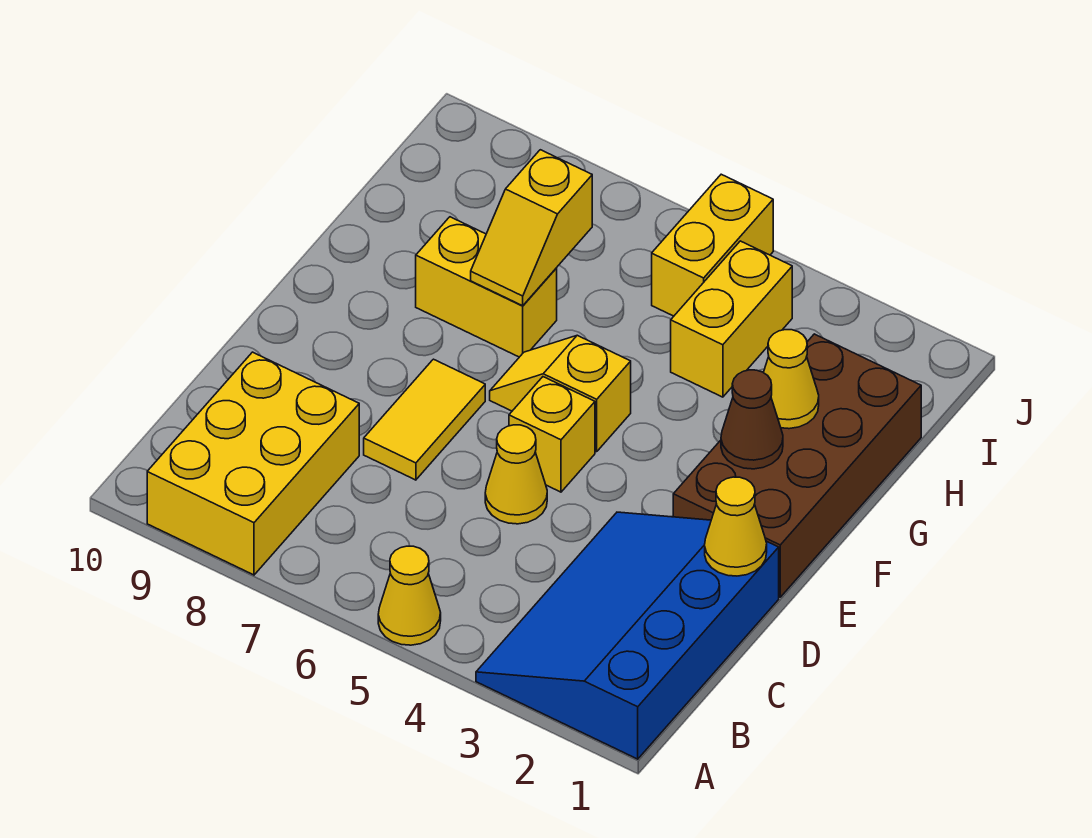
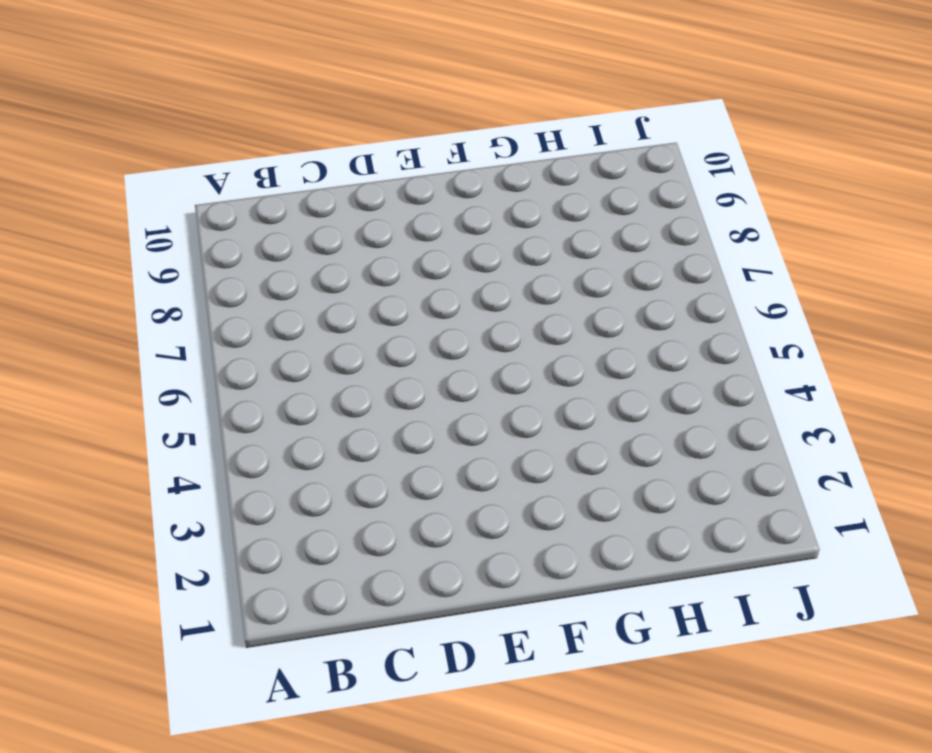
none -> blue 3x4 slope [476,512,779,759]
none -> yellow 1x1 cone [378,546,441,645]
none -> yellow 2x3 brick [147,352,359,575]

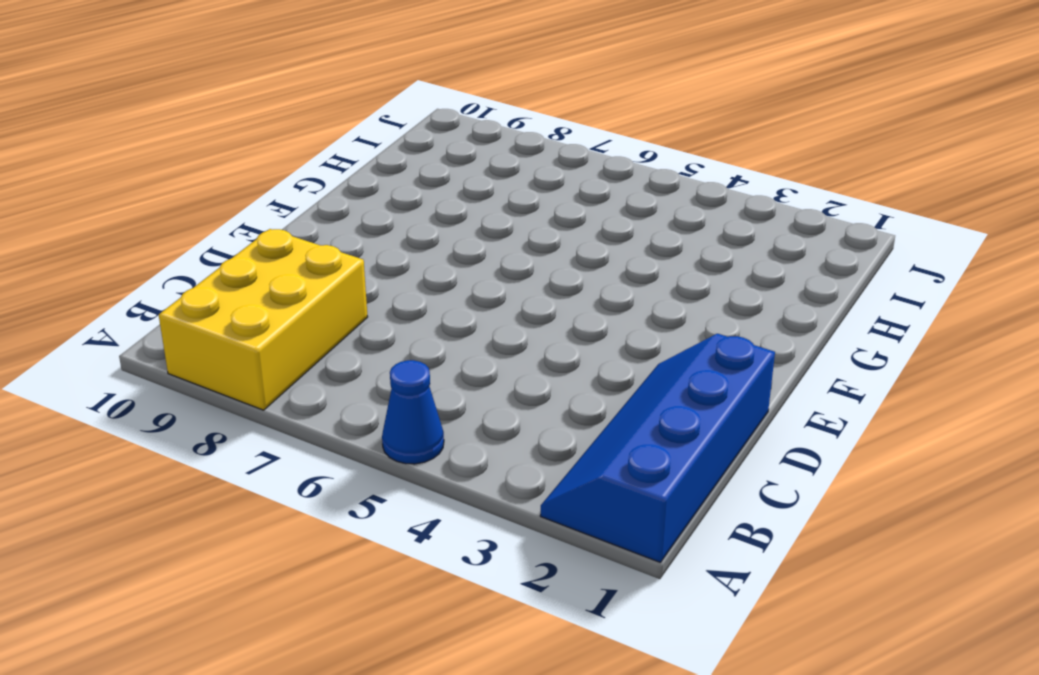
blue 2x4 slope [540,334,775,562] -> blue 3x4 slope [476,512,779,759]
blue 1x1 cone [382,360,444,464] -> yellow 1x1 cone [378,546,441,645]
none -> yellow 1x1 cone [485,425,547,524]
none -> yellow 1x2 tile [364,359,485,480]
none -> brown 2x4 brick [673,334,921,597]

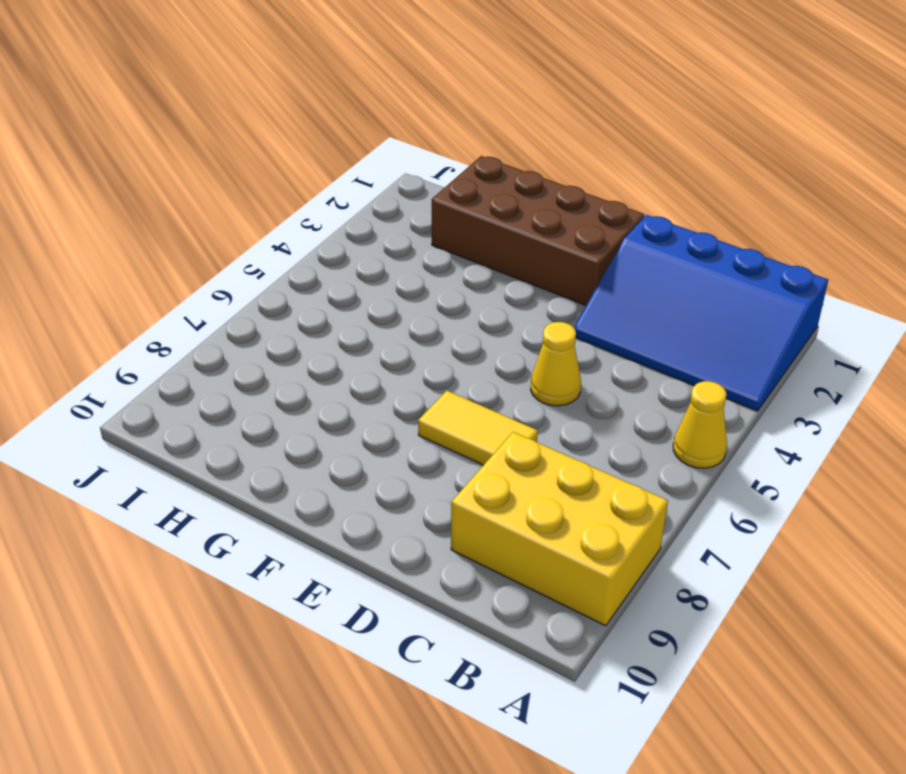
none -> yellow 1x1 brick [509,377,595,492]
none -> yellow 1x2 slope [490,335,631,452]
none -> yellow 1x2 brick [416,217,557,357]

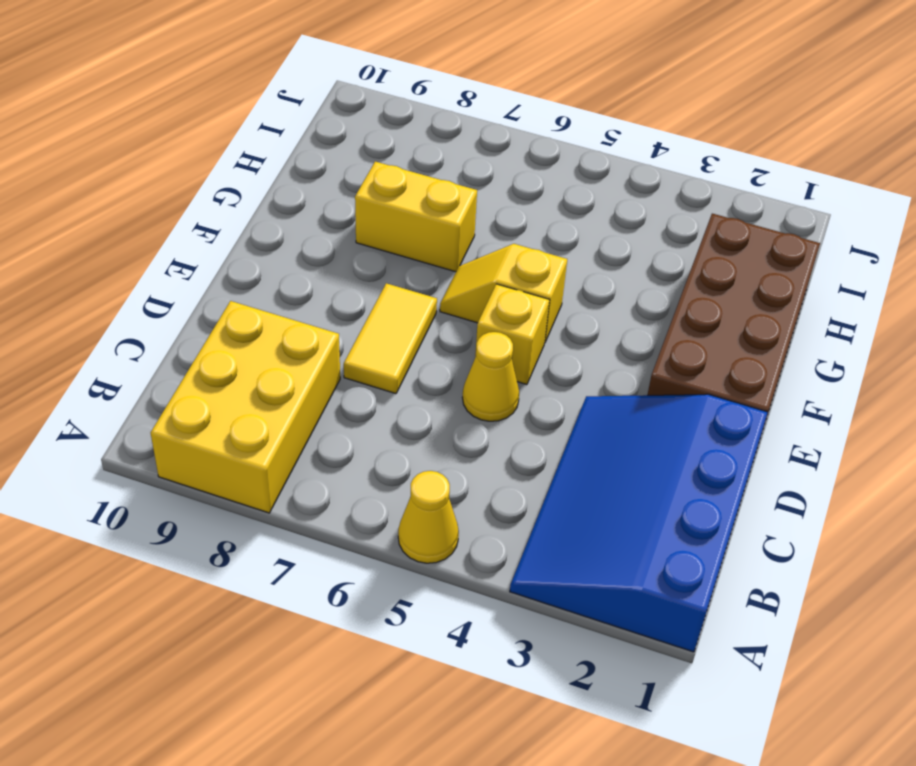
none -> yellow 1x2 brick [671,241,792,397]
none -> yellow 1x2 brick [652,174,773,316]
none -> yellow 1x1 cone [705,477,767,576]

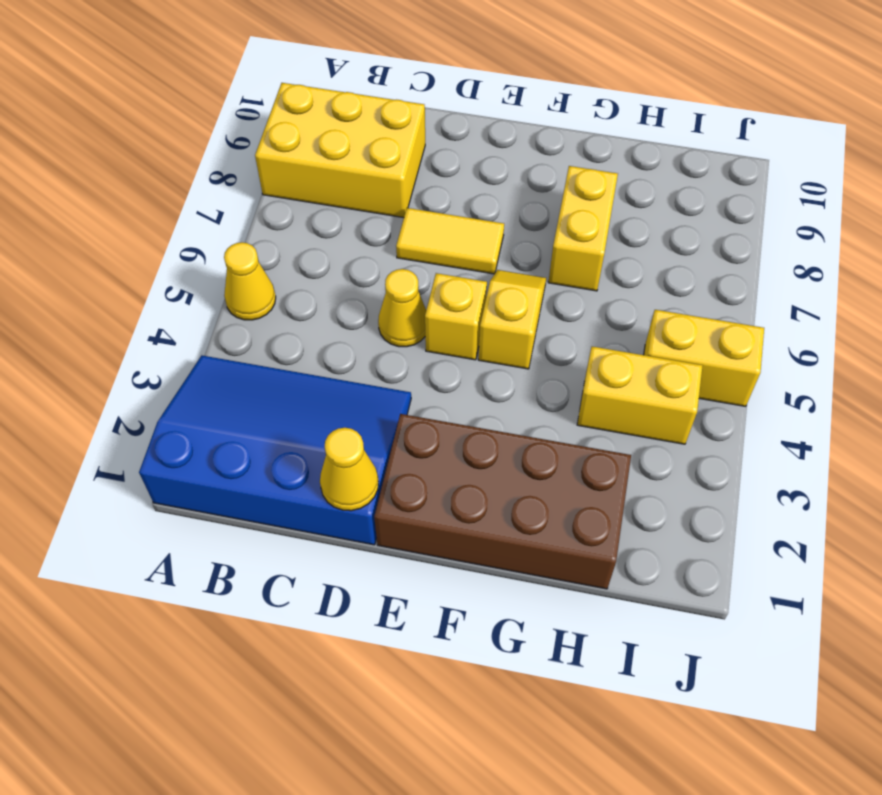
none -> brown 1x1 cone [721,370,783,469]
none -> yellow 1x1 cone [763,330,819,429]
none -> yellow 1x2 slope [471,150,592,306]

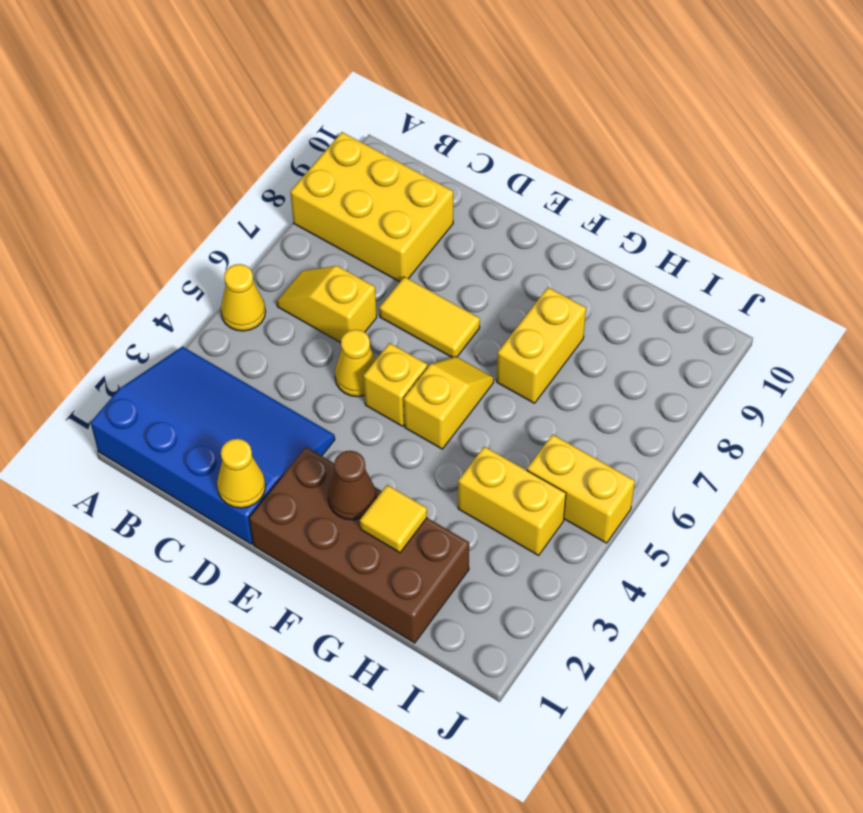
yellow 1x2 slope [277,266,377,343] -> yellow 1x2 slope moved to [471,150,592,306]
yellow 1x1 tile [360,485,427,552] -> yellow 1x1 cone [763,330,819,429]

